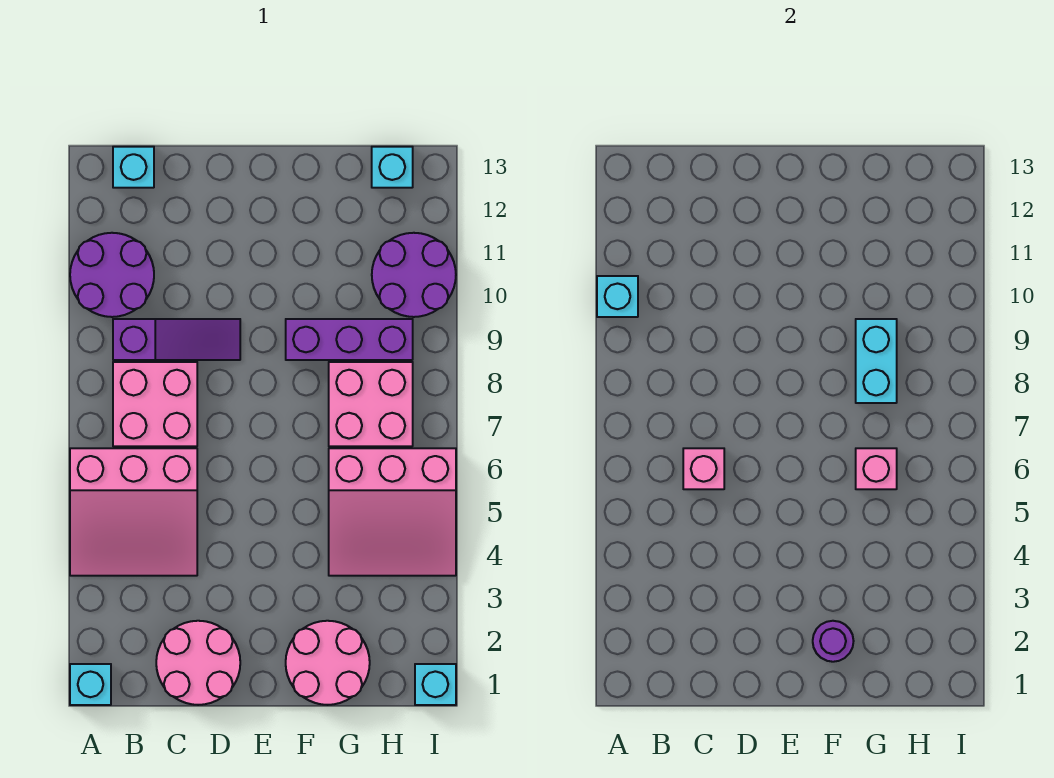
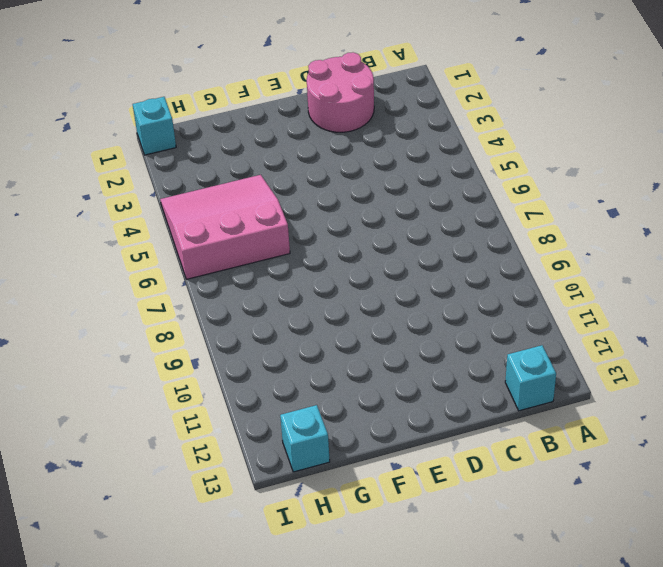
none -> cyan 1x1 brick [70,664,111,705]
none -> pink 3x3 slope [70,448,197,576]
none -> purple 2x2 round brick [70,233,154,317]

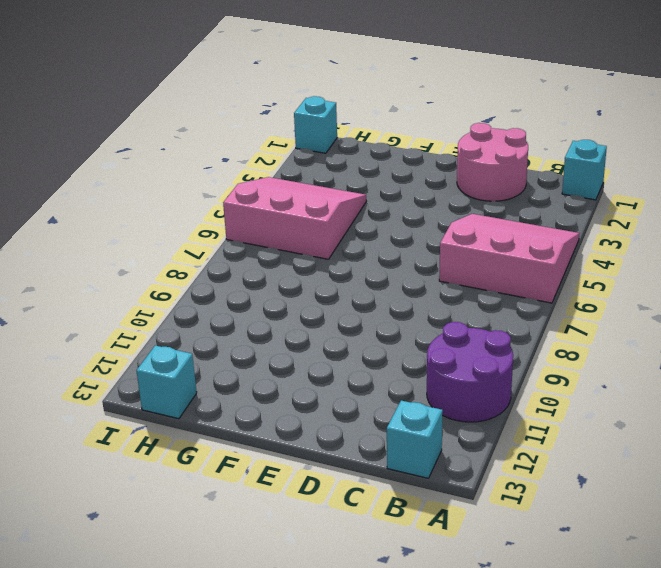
none -> pink 2x2 brick [113,362,197,446]
none -> purple 1x3 slope [113,319,240,360]
none -> pink 2x2 round brick [286,621,370,705]

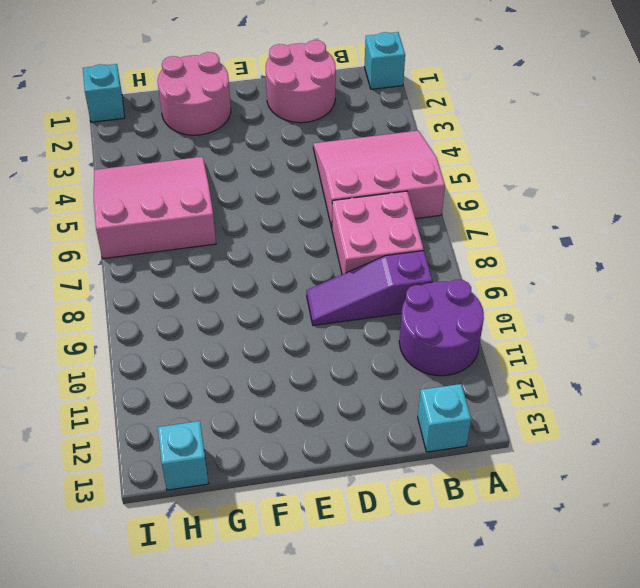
none -> purple 1x3 brick [286,319,413,360]
none -> pink 2x2 brick [329,362,413,446]
none -> purple 2x2 round brick [372,233,456,317]

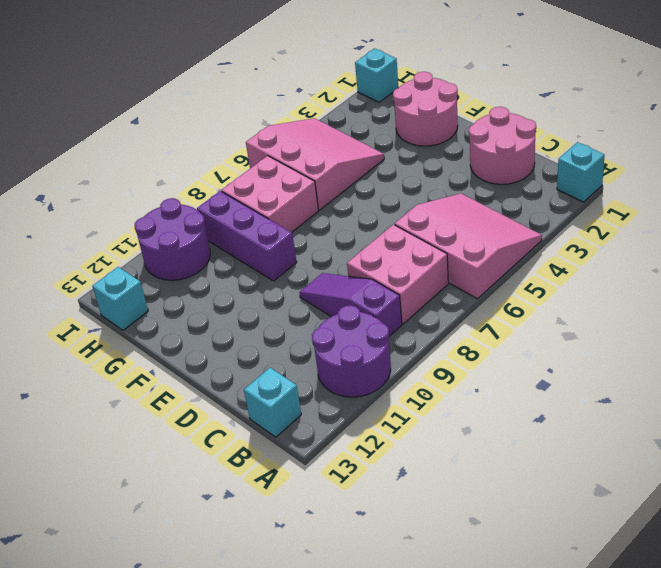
none -> cyan 1x1 brick [597,276,638,317]
none -> pink 1x1 brick [683,448,724,489]
none -> purple 1x1 round brick [813,621,854,662]

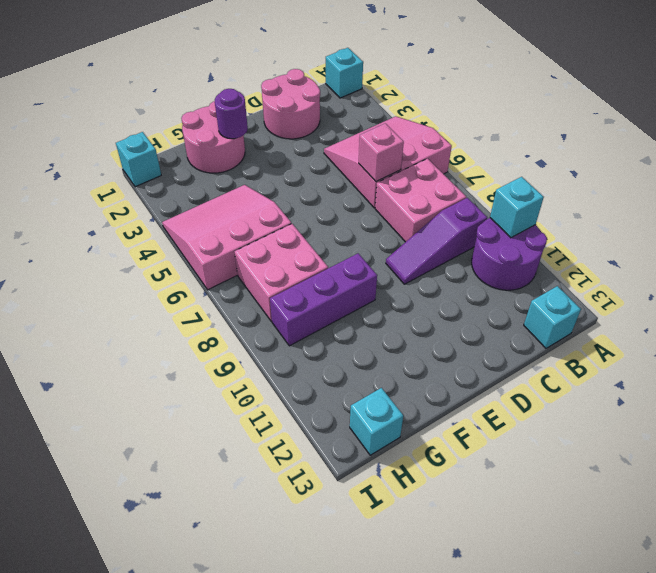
none -> purple 2x2 round brick [372,233,456,317]
none -> pink 1x1 brick [856,448,897,489]
none -> cyan 1x2 brick [856,319,897,403]

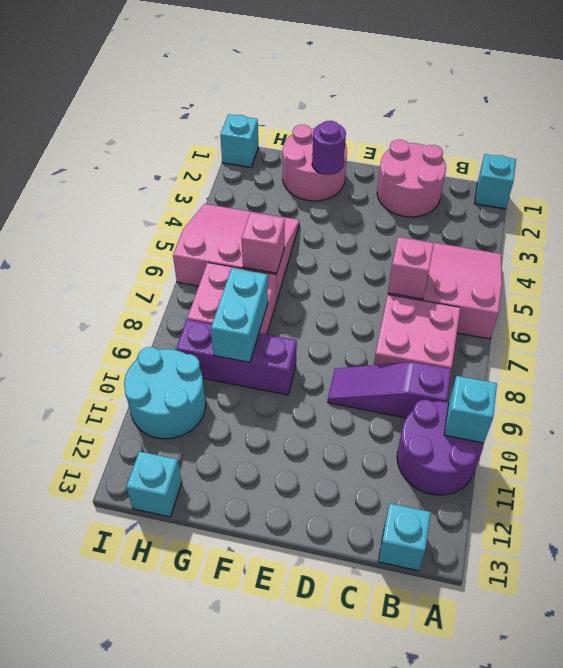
cyan 2x2 round brick [124,347,206,439] -> purple 2x2 round brick [372,233,456,317]

